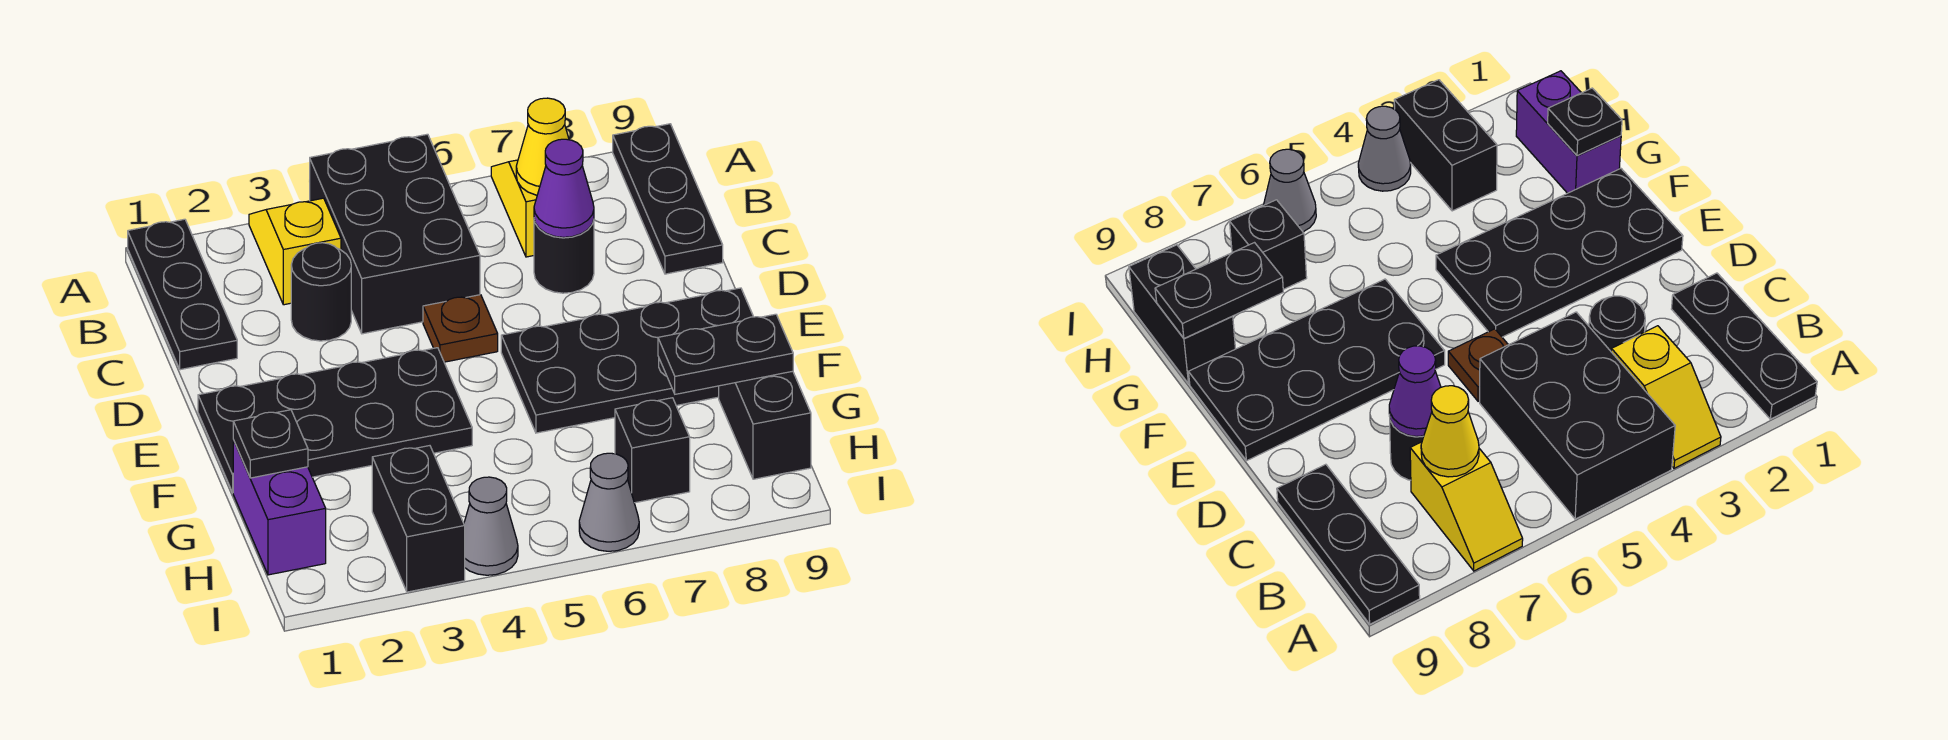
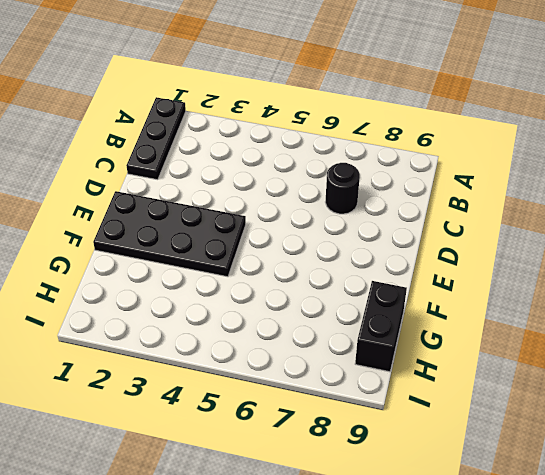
none -> yellow 1x2 slope [249,198,341,305]
none -> black 2x3 brick [310,134,480,334]
none -> yellow 1x2 slope [491,160,537,257]

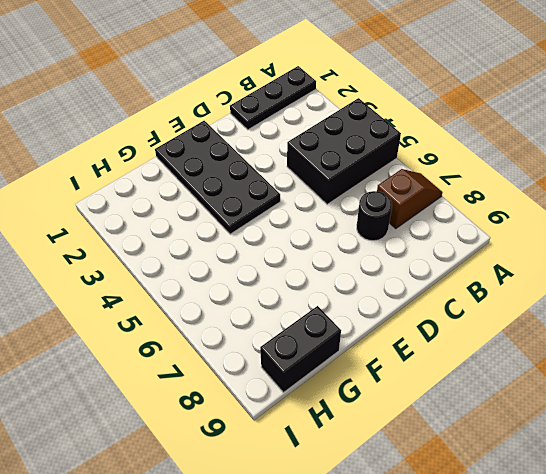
brown 1x2 slope [377,169,443,229] -> yellow 1x2 slope [491,160,537,257]
none -> yellow 1x2 slope [249,198,341,305]
none -> black 1x3 plate [613,124,723,274]
none -> black 1x1 round brick [291,243,351,341]

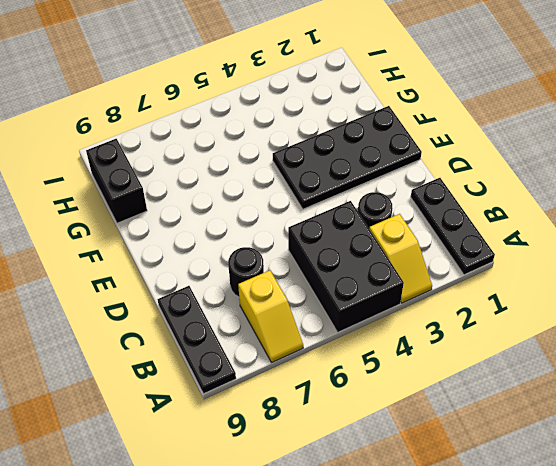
none -> brown 1x1 plate [423,295,498,362]
none -> black 2x4 plate [501,288,753,433]
none -> purple 1x2 brick [233,440,326,575]

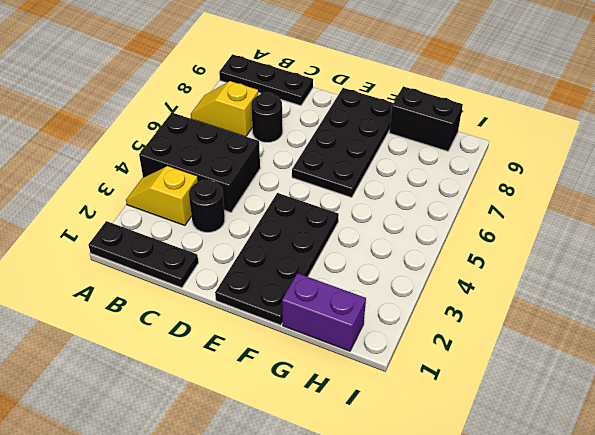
none -> brown 1x1 plate [423,295,498,362]
none -> black 1x2 brick [372,446,465,592]
none -> black 1x1 brick [615,398,690,503]

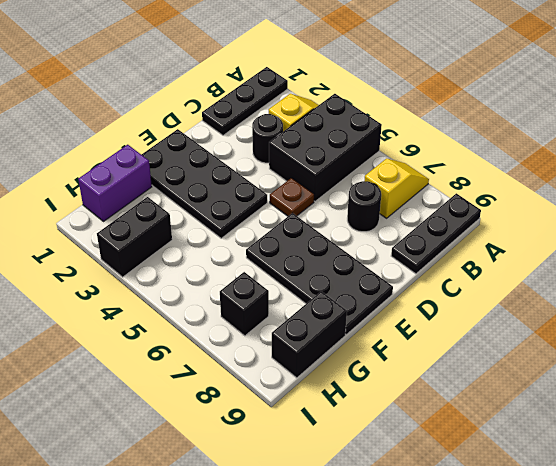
none -> grey 1x1 cone [464,477,518,575]
none -> grey 1x1 cone [579,453,639,551]
none -> yellow 1x1 cone [516,98,569,195]

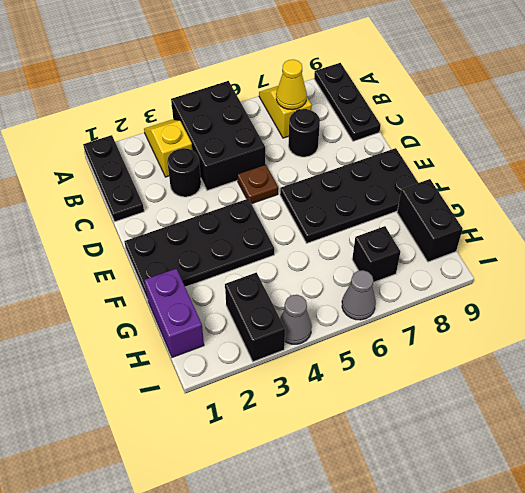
none -> purple 1x1 cone [534,139,594,237]
none -> black 1x1 plate [233,410,308,478]
none -> black 1x2 plate [658,314,793,394]

